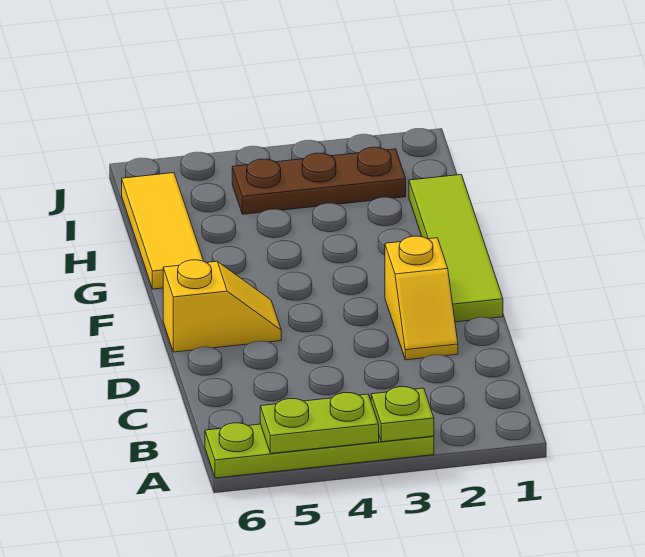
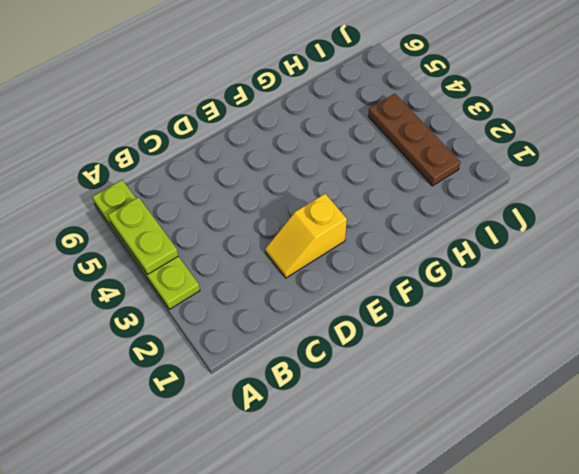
none -> lime 1x4 tile [409,175,503,322]
none -> yellow 1x2 slope [163,260,281,352]

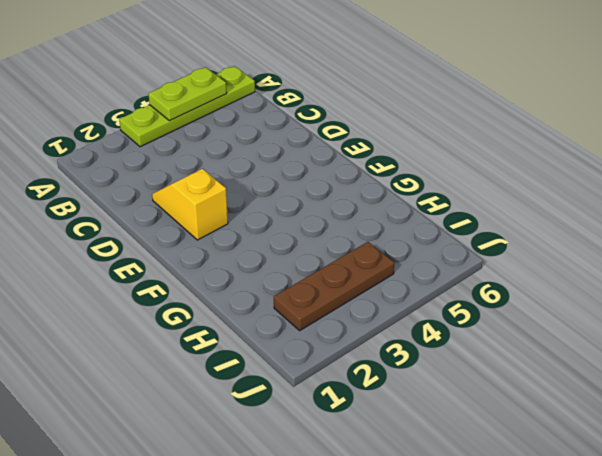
none -> lime 1x4 tile [409,175,503,322]
none -> yellow 1x2 slope [163,260,281,352]

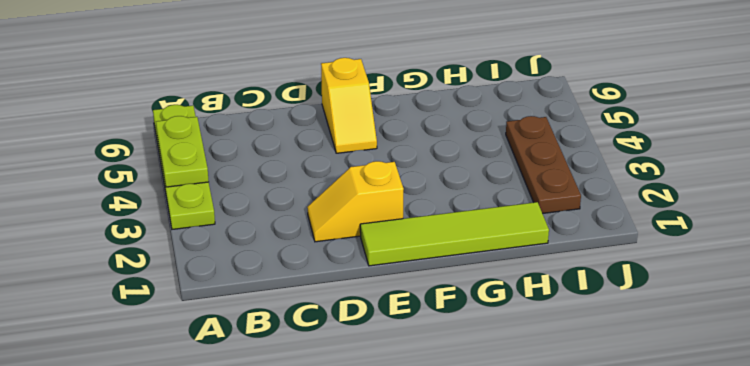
none -> yellow 1x3 tile [122,173,203,289]
none -> lime 1x1 plate [371,387,434,442]

